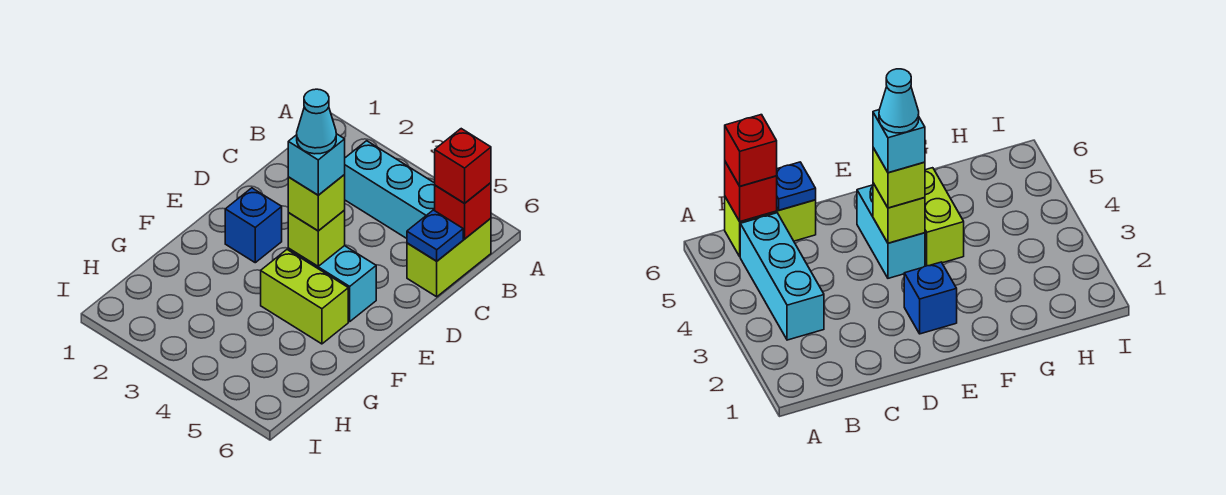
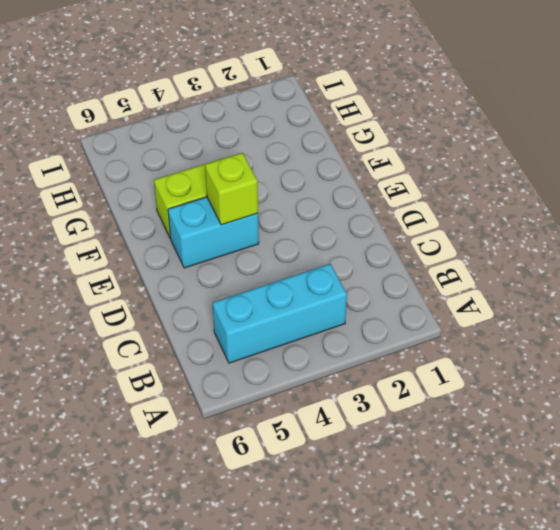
none -> lime 1x2 brick [407,218,491,297]
none -> blue 1x1 brick [225,188,282,263]
none -> red 1x1 brick [435,183,491,239]

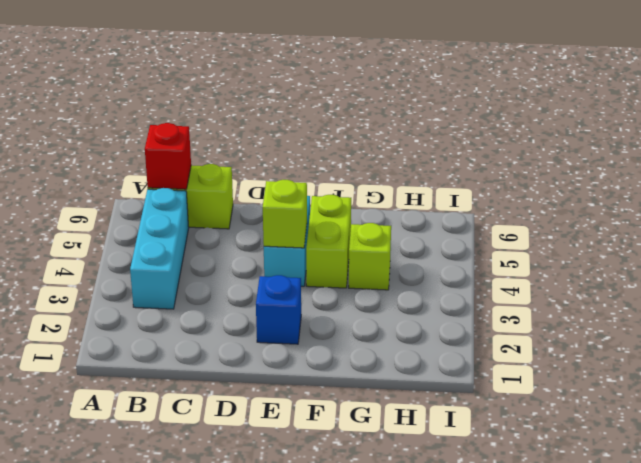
lime 1x1 brick [349,223,391,290] -> lime 1x1 brick moved to [288,175,345,231]
none -> blue 1x1 plate [407,210,463,261]
none -> red 1x1 brick [435,129,491,203]
none -> cyan 1x1 brick [288,134,345,195]

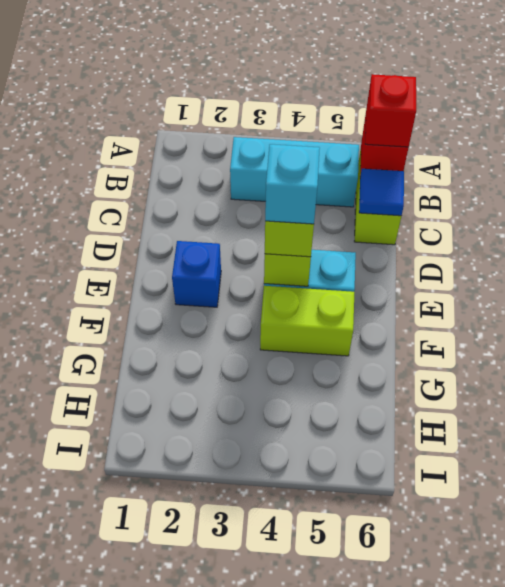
blue 1x1 tile [359,169,404,216] -> blue 1x1 plate [407,210,463,261]
none -> cyan 1x1 cone [297,89,336,154]

